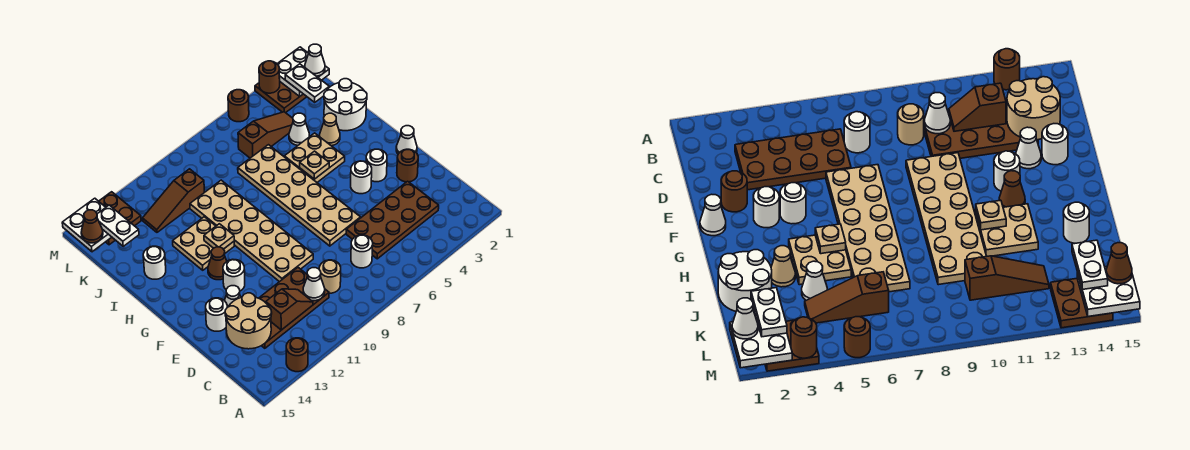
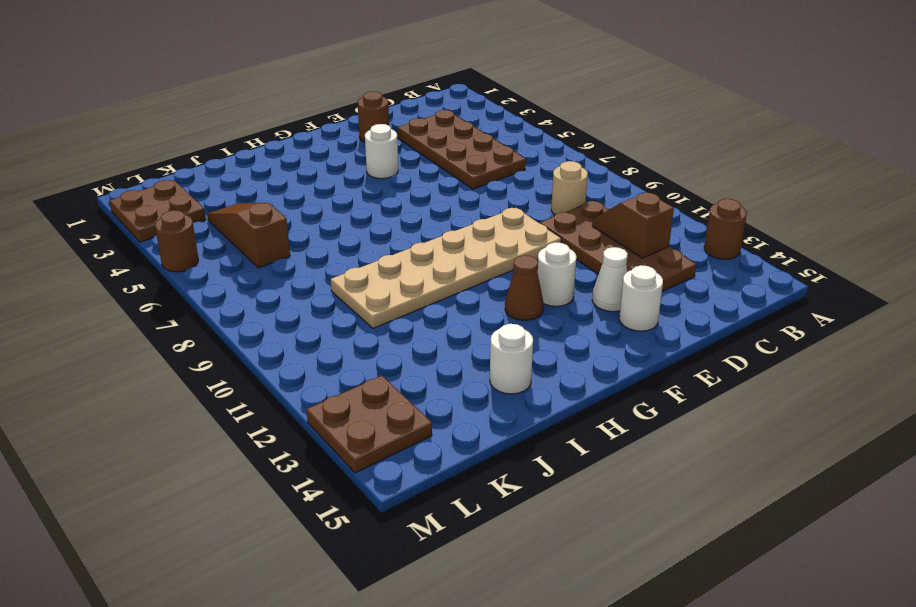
none -> white 1x1 round brick [351,235,373,268]
none -> tan 2x6 plate [238,145,361,246]
none -> white 1x1 cone [396,126,417,154]
none -> white 1x1 round brick [366,149,387,182]

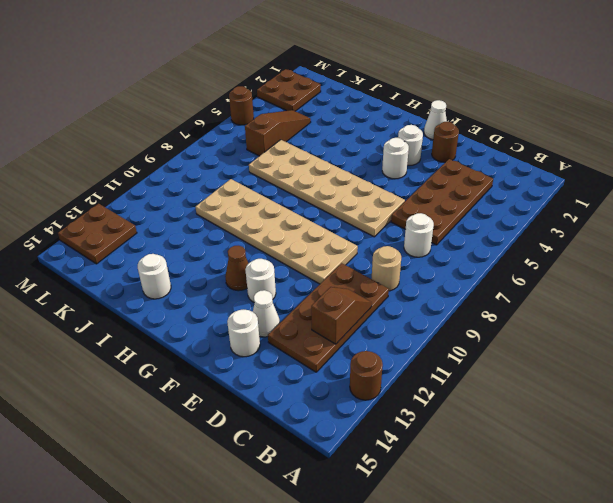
none -> tan 2x2 plate [284,133,345,182]
none -> tan 2x2 plate [173,217,234,270]
none -> white 2x2 round brick [324,79,367,131]
none -> tan 1x1 cone [320,113,340,146]

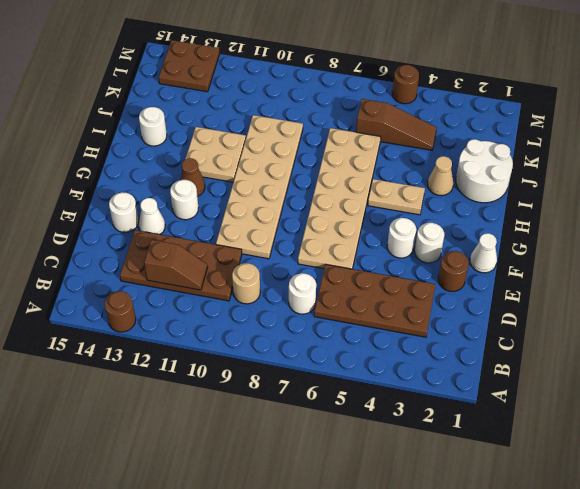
tan 1x2 plate [368,179,425,215] -> tan 2x2 plate [284,133,345,182]
none -> white 1x1 cone [289,113,309,145]
none -> brown 1x3 slope [143,169,204,232]
none -> brown 2x2 plate [255,82,307,113]
none -> white 1x1 cone [303,268,325,301]

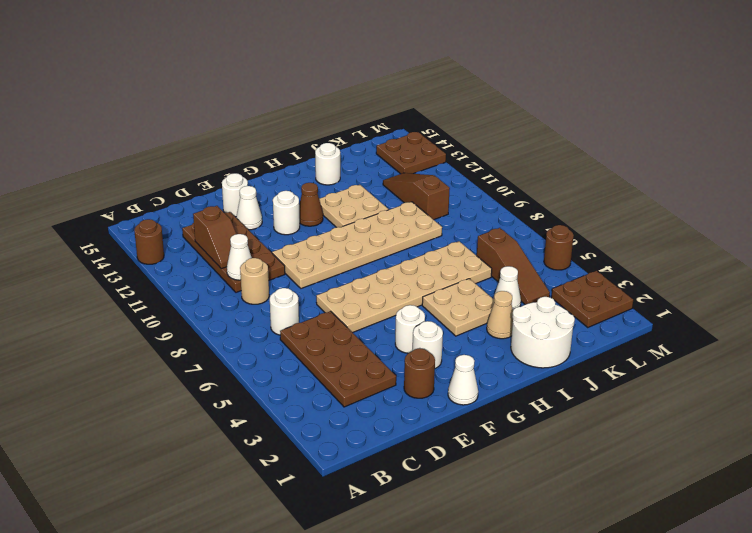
none -> tan 2x2 round brick [225,293,272,349]
none -> tan 1x1 plate [300,151,329,179]
none -> tan 1x1 plate [204,224,234,249]
none -> white 2x2 plate [277,47,329,97]

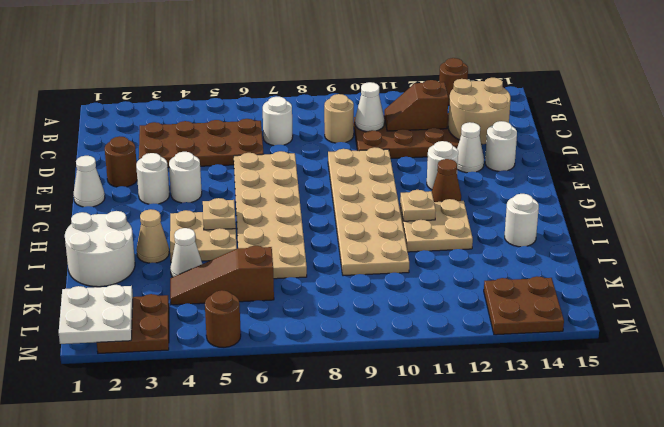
none -> brown 1x3 slope [143,169,204,232]
none -> white 2x2 plate [62,198,111,252]
none -> brown 1x1 round brick [259,61,280,93]
none -> white 1x2 plate [285,64,329,102]

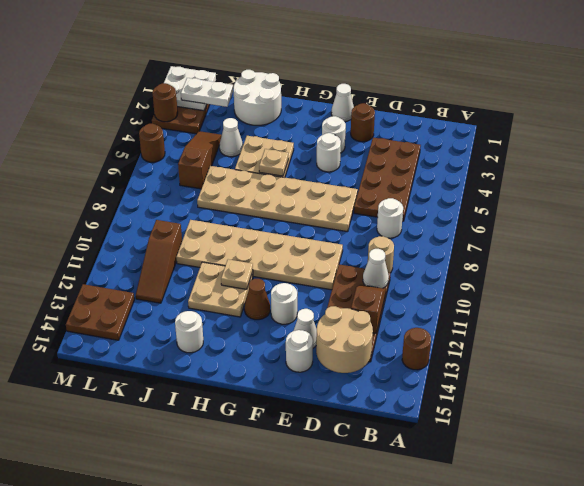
none -> tan 1x1 cone [320,113,340,146]
none -> white 2x2 plate [62,198,111,252]
none -> white 1x2 plate [97,205,139,246]
none -> white 1x1 cone [305,44,325,76]

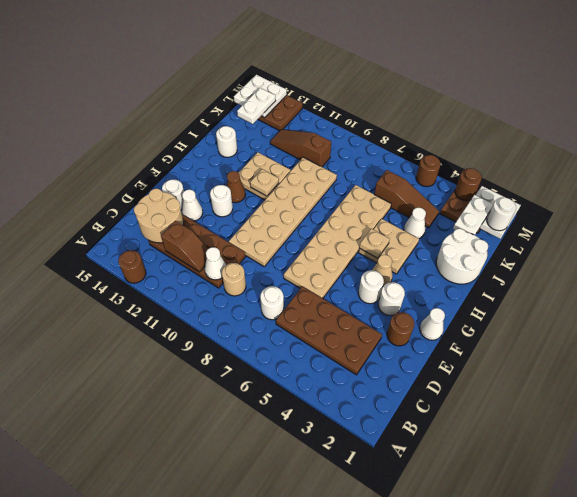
tan 1x1 cone [372,255,392,286] -> tan 1x1 cone moved to [320,113,340,146]
white 1x1 round brick [487,197,516,231] -> white 1x1 cone [305,44,325,76]
none -> brown 1x1 cone [81,210,103,243]

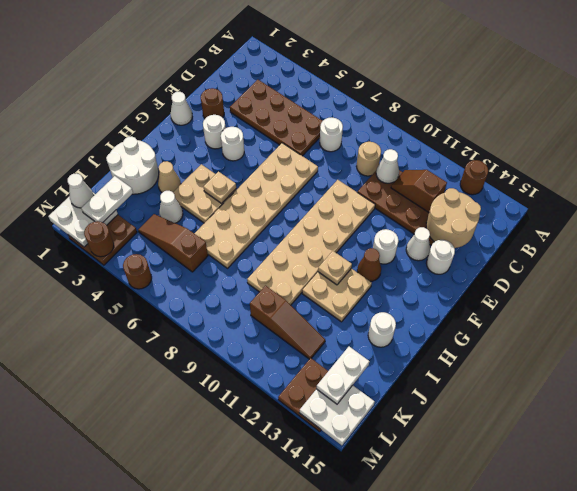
none -> brown 1x1 cone [81,210,103,243]

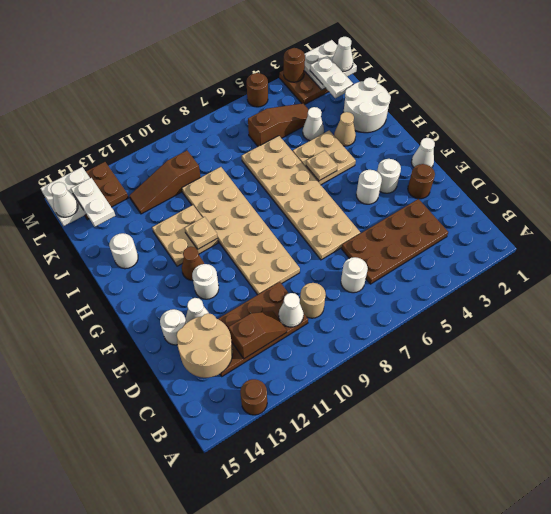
white 1x1 cone [51,182,78,217] -> brown 1x1 cone [81,210,103,243]

